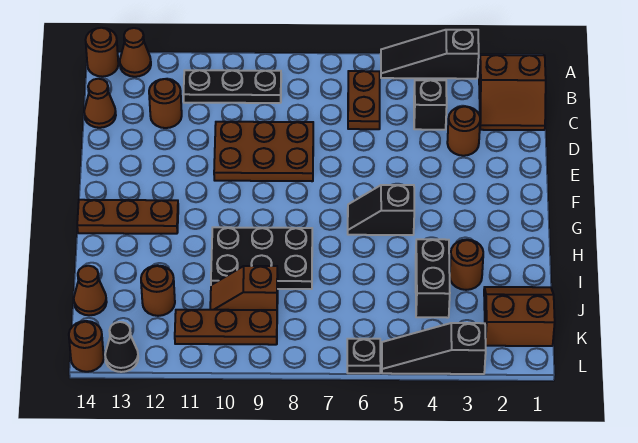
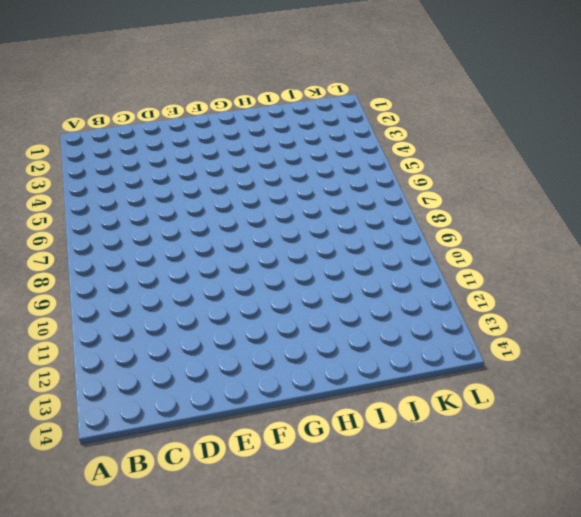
none -> black 1x3 slope [381,30,479,79]
none -> brown 1x1 cone [120,28,151,77]
none -> brown 1x1 round brick [86,28,118,77]

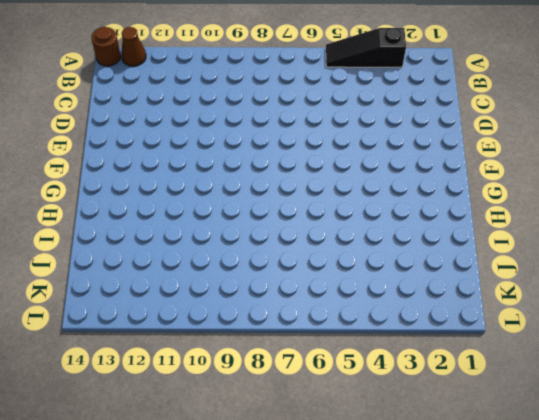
none -> brown 2x2 slope [479,55,546,130]
none -> brown 1x2 plate [348,71,380,129]
none -> black 1x3 plate [183,70,281,103]

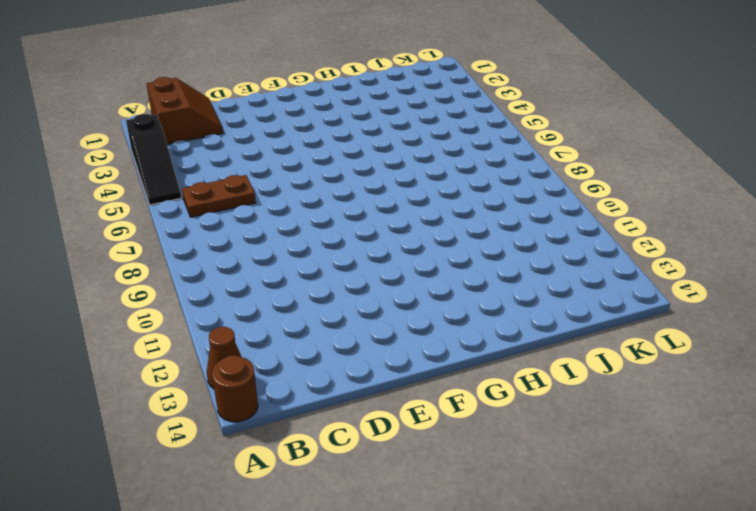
none -> black 1x3 plate [183,70,281,103]
none -> black 1x1 brick [414,80,447,130]
none -> brown 1x1 round brick [149,79,182,128]

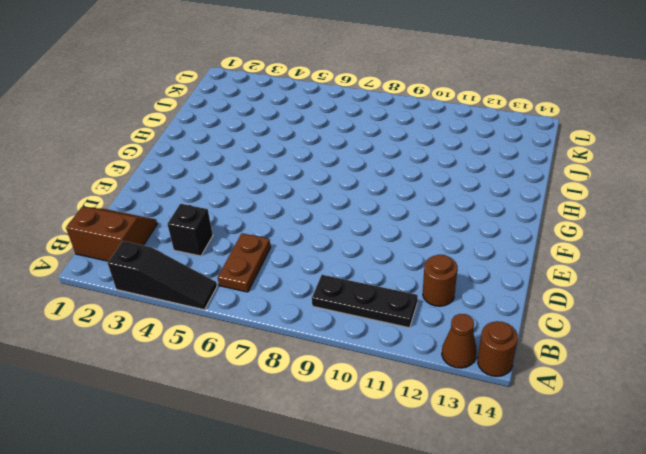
none -> brown 1x1 cone [84,79,116,128]
none -> brown 1x1 round brick [447,106,480,156]
none -> brown 2x3 plate [214,122,313,181]

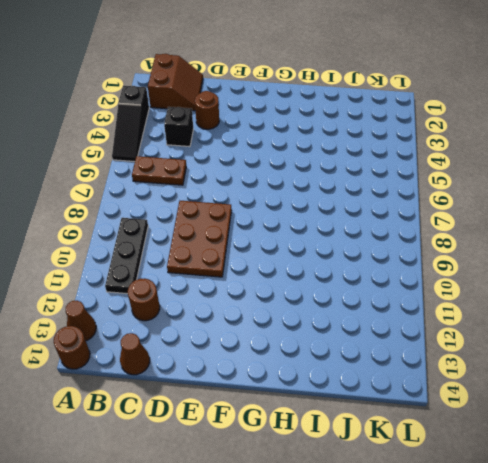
none -> black 1x2 slope [348,185,414,235]
none -> brown 1x3 plate [77,200,178,234]
none -> black 2x3 plate [211,227,312,289]

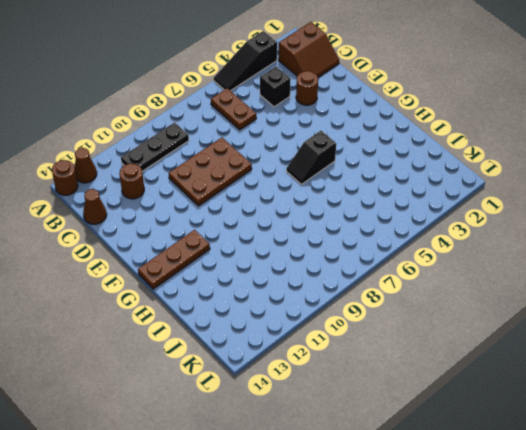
none -> black 2x3 plate [211,227,312,289]
none -> brown 1x1 round brick [450,240,483,290]
none -> black 1x2 brick [416,239,450,318]

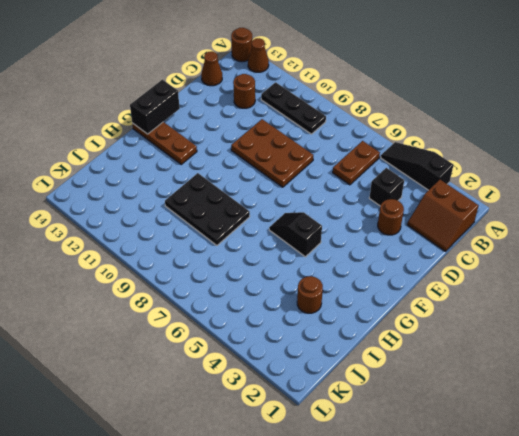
black 1x2 brick [130,80,180,134] -> black 1x2 brick moved to [416,239,450,318]
none -> brown 2x2 slope [484,287,555,346]
none -> brown 1x2 slope [210,266,278,310]
none -> brown 1x1 round brick [141,265,175,316]

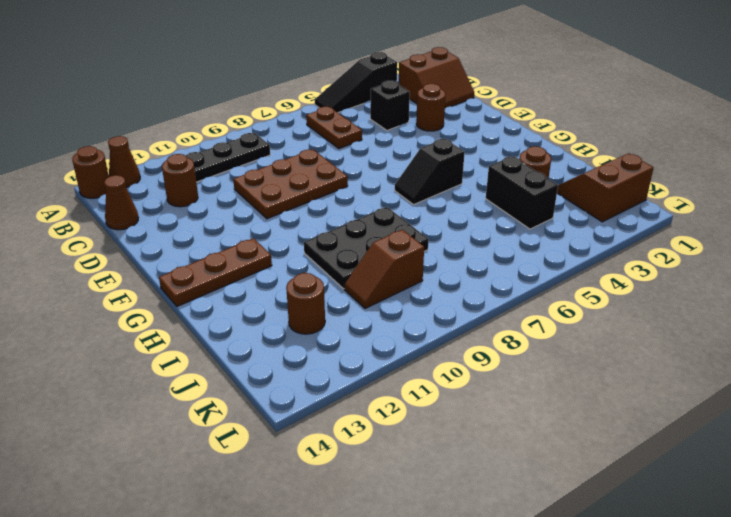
none -> brown 1x1 cone [74,266,107,315]
none -> brown 1x3 plate [175,310,277,345]
none -> black 1x3 slope [382,323,486,374]

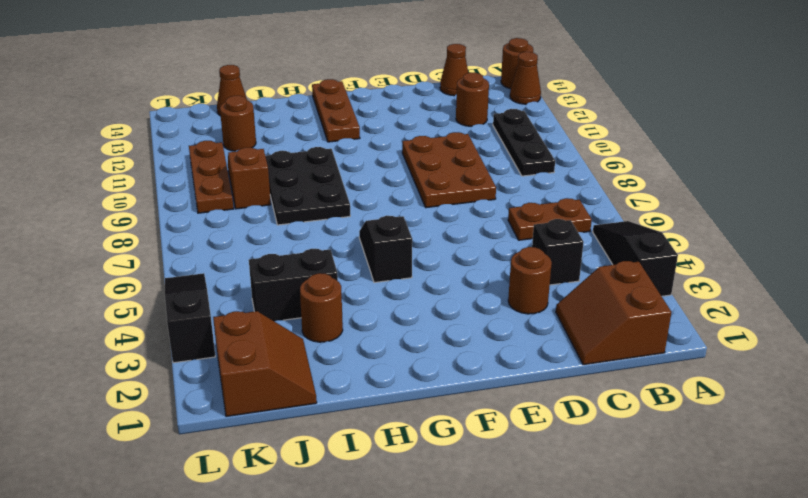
none -> black 1x1 plate [347,339,381,373]
none -> black 1x1 cone [105,322,138,372]
none -> brown 1x1 round brick [69,321,104,372]

